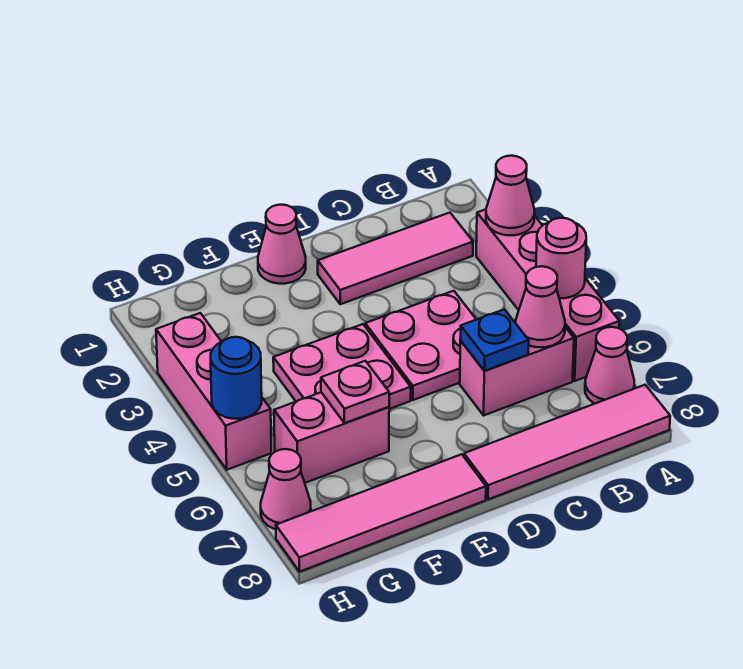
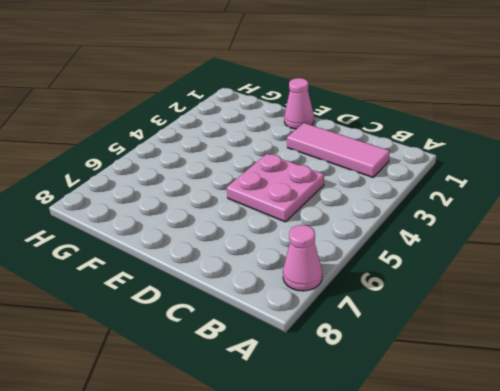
none -> pink 1x4 brick [476,209,619,381]
none -> pink 1x4 tile [464,385,670,499]
none -> pink 1x2 brick [460,320,574,415]

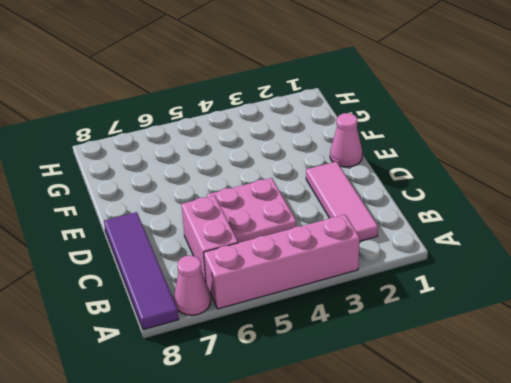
purple 1x4 tile [104,212,179,330] -> pink 1x4 tile [464,385,670,499]
none -> pink 2x2 plate [273,324,411,409]
none -> pink 1x4 tile [276,454,486,572]
none -> pink 1x2 brick [274,392,389,483]

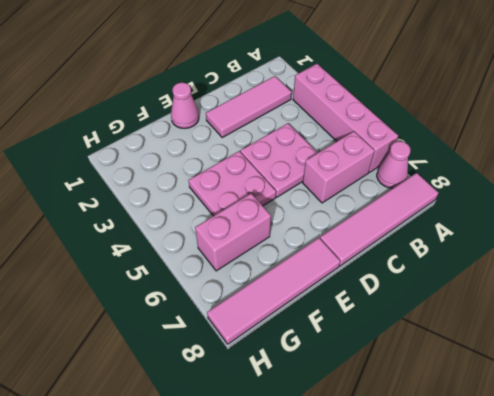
none -> pink 1x3 brick [156,313,271,470]
none -> pink 1x1 cone [261,449,311,529]
none -> pink 1x1 cone [486,156,535,235]

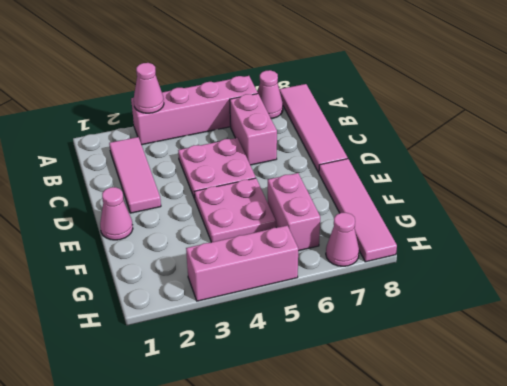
none -> pink 1x1 round brick [536,218,586,298]
none -> pink 1x1 cone [516,266,565,347]
none -> blue 1x1 plate [460,309,529,371]

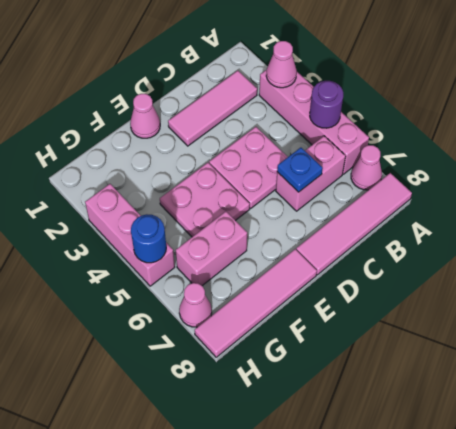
purple 1x1 round brick [310,81,343,128] -> pink 1x1 round brick [536,218,586,298]
none -> pink 1x1 cone [516,266,565,347]
none -> pink 1x1 plate [321,361,389,423]

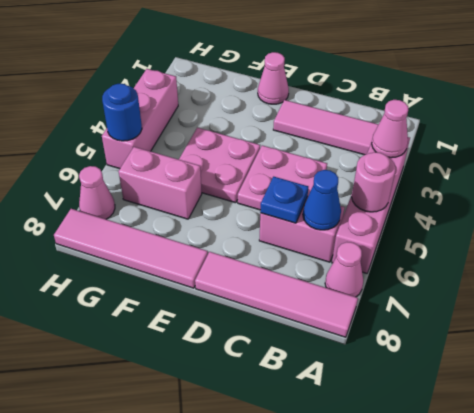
blue 1x1 cone [303,170,341,230] -> pink 1x1 cone [516,266,565,347]
none -> pink 1x1 plate [321,361,389,423]

